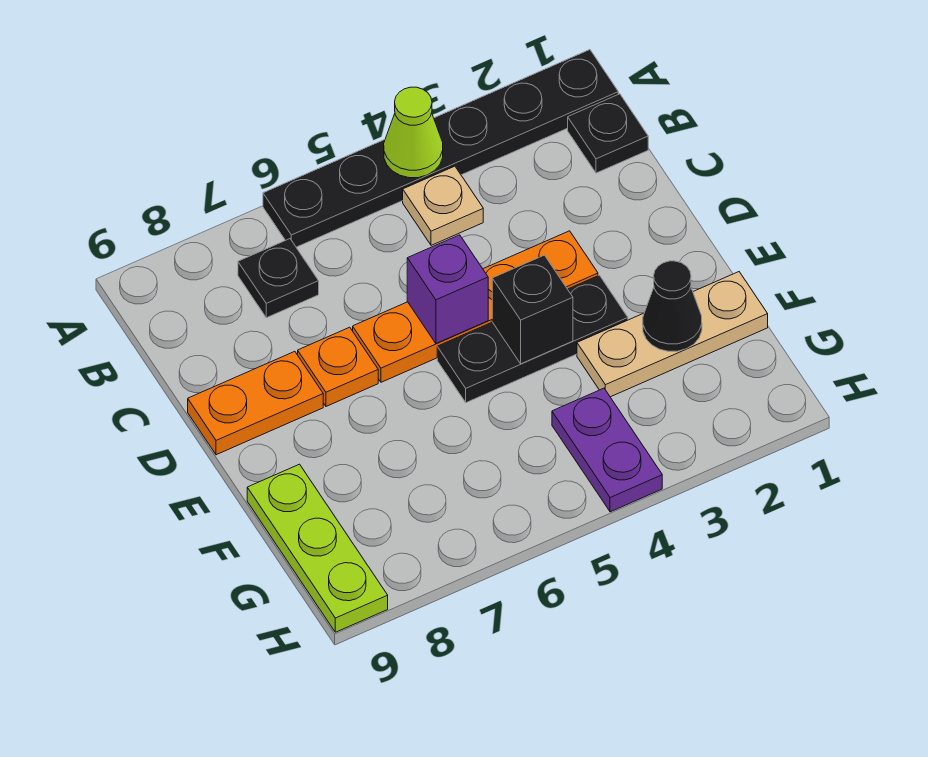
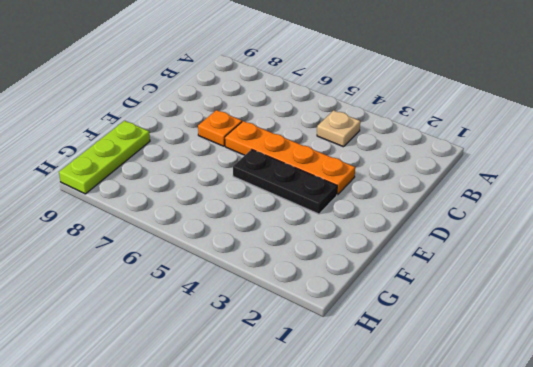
none -> black 1x6 plate [263,50,618,247]
none -> black 1x1 plate [568,94,648,173]
none -> black 1x1 plate [238,239,319,318]

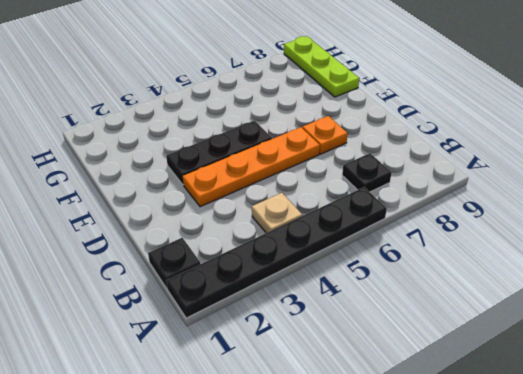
none -> orange 1x2 plate [188,351,323,455]
none -> tan 1x3 plate [577,272,768,397]
none -> purple 1x2 plate [552,388,662,512]

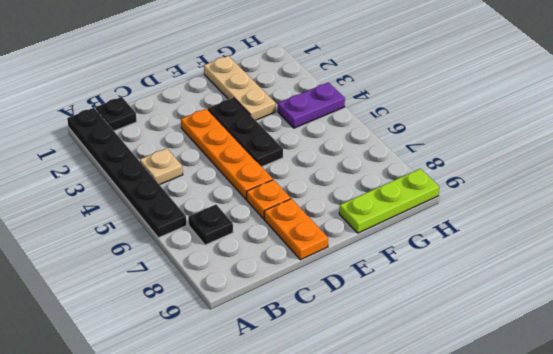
none -> lime 1x1 cone [384,87,443,178]
none -> purple 1x1 brick [407,235,488,343]
none -> black 1x1 brick [492,255,573,364]

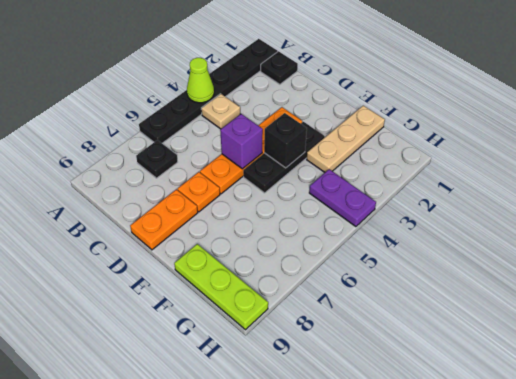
none -> black 1x1 cone [643,261,702,351]

